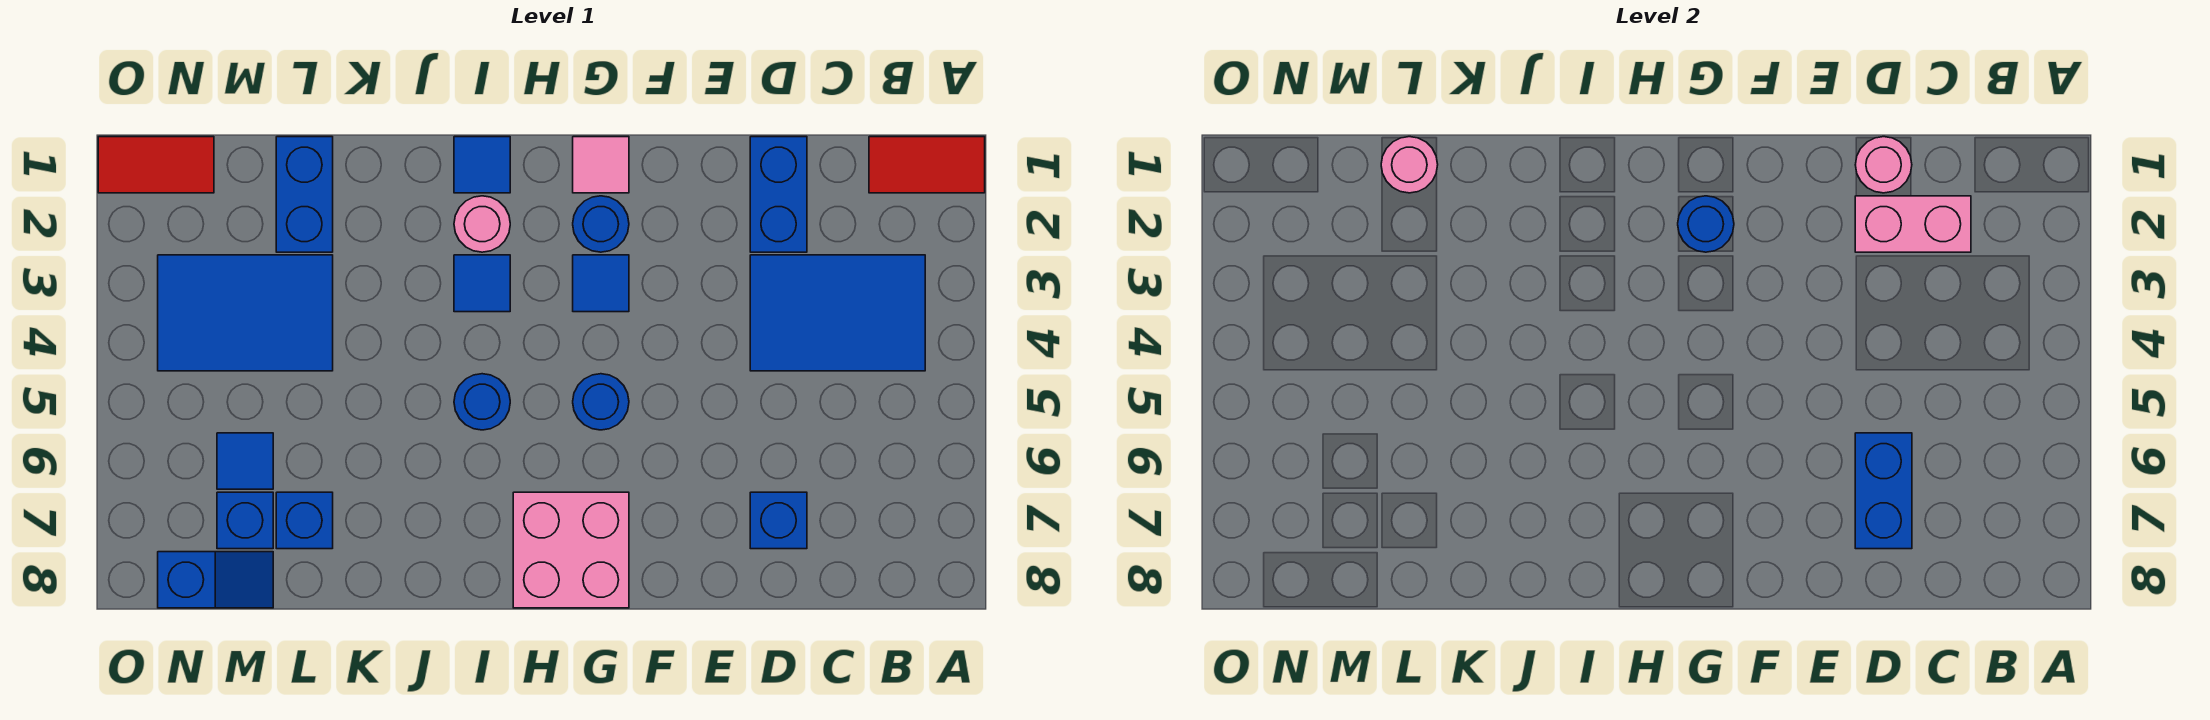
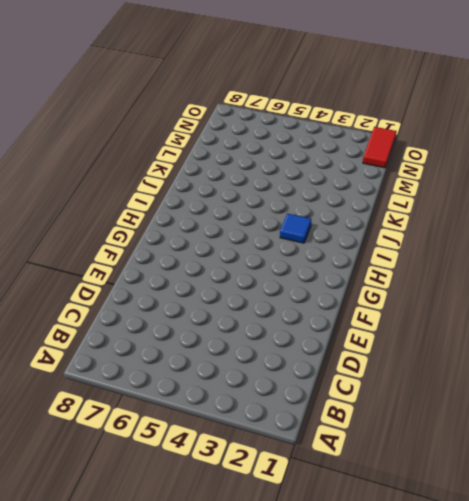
none -> red 1x2 tile [869,137,985,193]
none -> blue 2x3 tile [750,255,925,371]
none -> blue 1x2 brick [750,137,807,252]

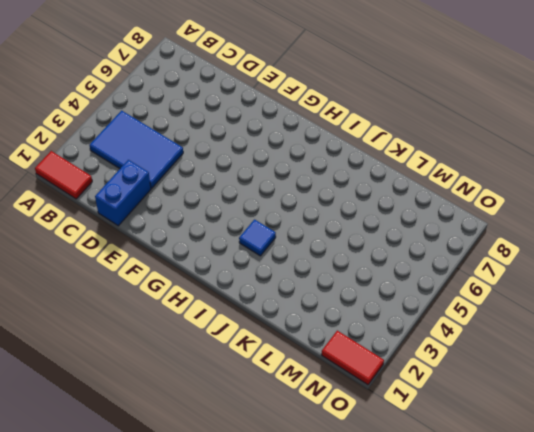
none -> blue 1x1 brick [750,492,807,549]
none -> pink 1x1 tile [573,137,629,193]
none -> blue 1x1 round brick [573,196,629,252]

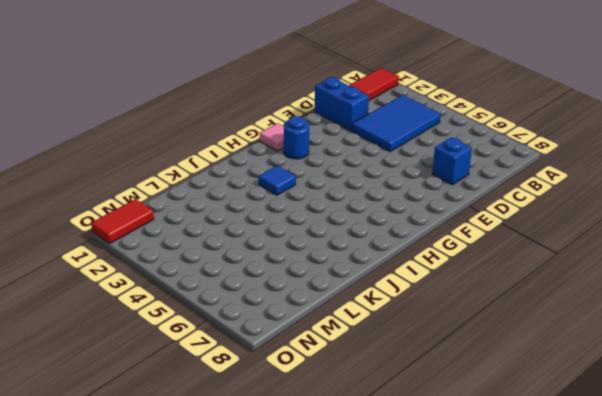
none -> blue 1x1 tile [573,255,629,312]
none -> blue 1x1 round brick [573,374,629,430]
none -> pink 2x2 brick [513,492,629,608]

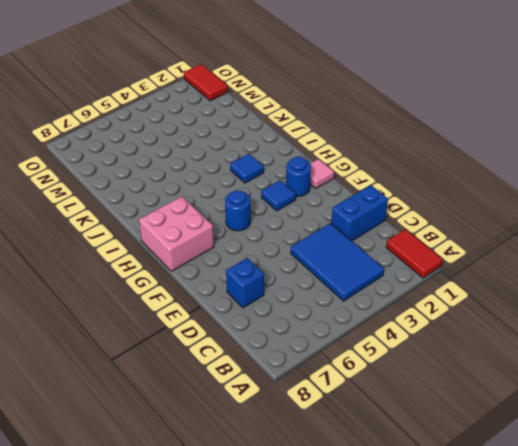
none -> blue 1x1 tile [454,137,510,193]
none -> pink 1x1 round brick [454,196,510,252]
none -> blue 1x1 round brick [454,374,510,430]

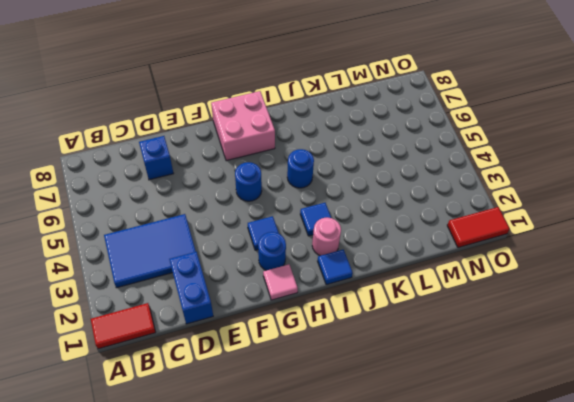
none -> blue 1x2 brick [276,137,333,252]
none -> blue 2x3 tile [158,255,333,371]
none -> blue 1x1 brick [276,492,333,549]

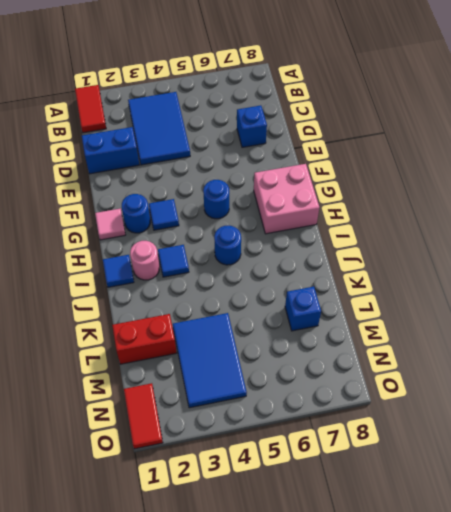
red 1x2 brick [112,314,177,364] -> blue 1x2 brick [276,137,333,252]
none -> blue 1x1 tile [217,433,273,489]
none -> blue 1x1 brick [217,492,273,549]
none -> blue 1x2 slope [158,552,273,608]

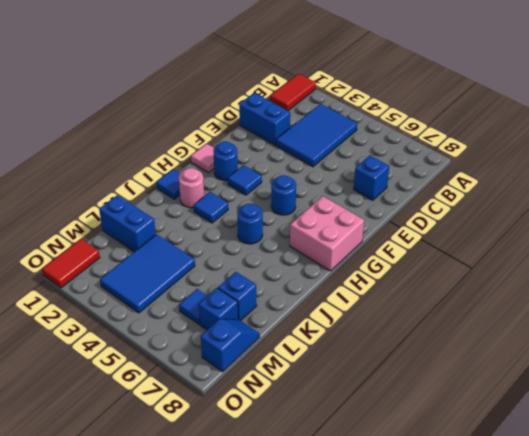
none -> pink 1x2 brick [1855,196,1971,252]
none -> pink 1x1 round brick [1855,137,1912,193]
none -> blue 1x2 brick [1855,433,1912,549]

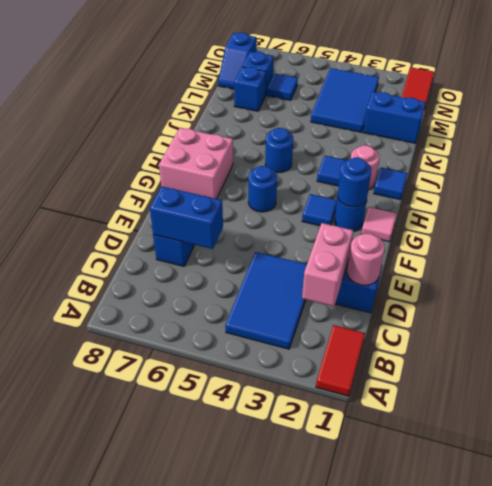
none -> pink 1x1 round brick [1381,137,1438,193]

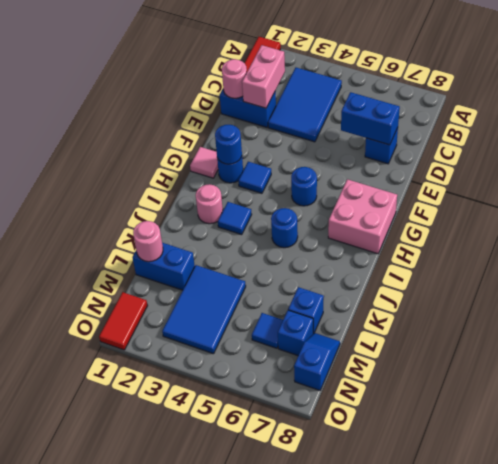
none -> blue 1x1 tile [454,137,510,193]

